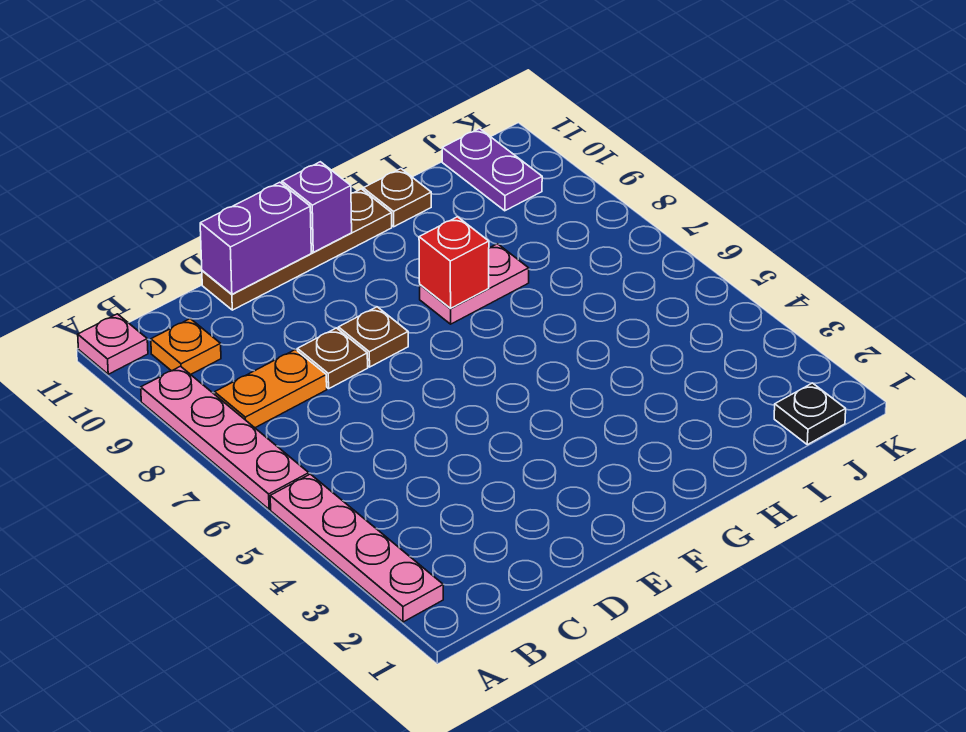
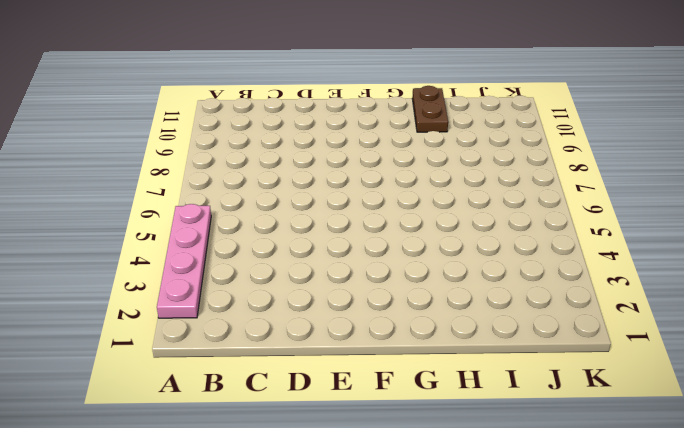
brown 1x2 plate [412,86,448,132] -> brown 1x1 plate [363,169,431,227]
none -> pink 1x4 plate [141,366,309,509]
none -> pink 1x1 plate [78,314,148,374]
none -> orange 1x2 plate [215,349,327,428]

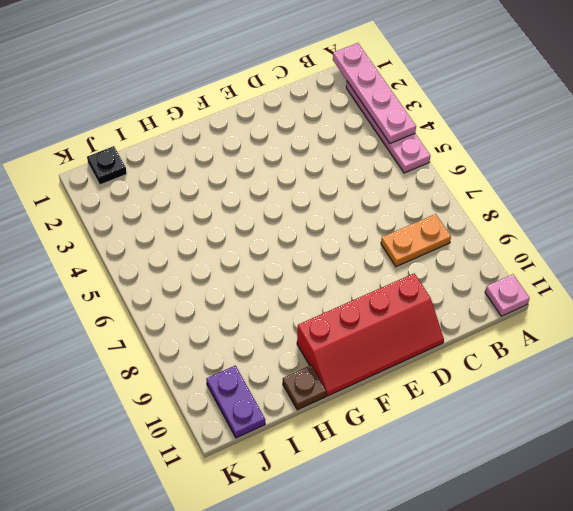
pink 1x4 plate [333,43,416,143] -> pink 1x4 plate moved to [141,366,309,509]
red 2x4 slope [297,273,444,396] -> brown 1x4 plate [202,189,392,310]
none -> orange 1x1 plate [151,319,221,374]
none -> brown 1x1 plate [297,328,368,389]
none -> brown 1x1 plate [338,307,408,367]

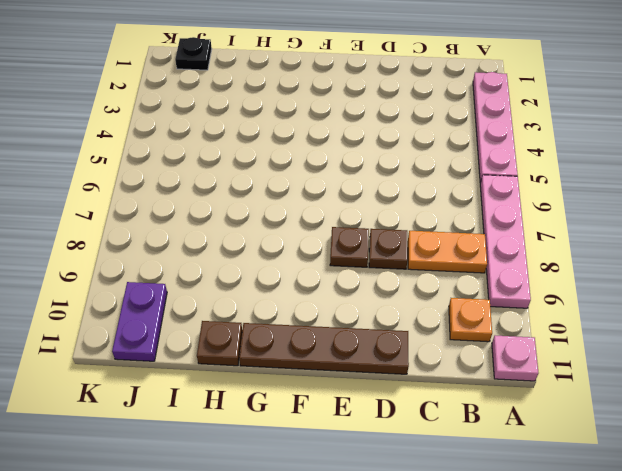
none -> pink 1x2 plate [420,244,529,324]
none -> purple 1x2 brick [200,182,311,294]
none -> purple 1x1 brick [282,162,352,252]

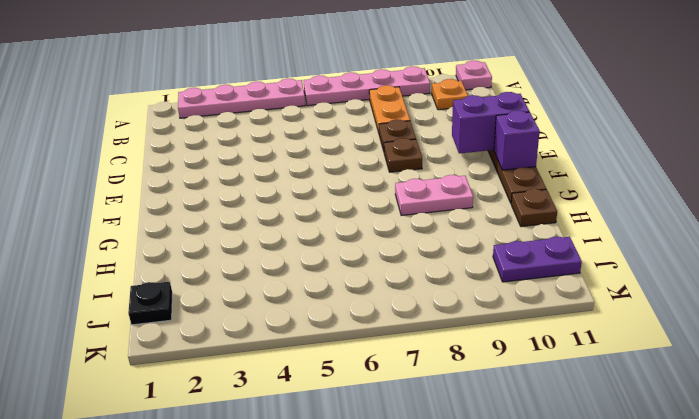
purple 1x2 brick [452,92,529,153] -> purple 1x2 brick turned to [200,182,311,294]
pink 1x2 plate [395,175,473,215] -> pink 1x2 plate turned to [420,244,529,324]
none -> red 1x1 brick [419,217,489,308]

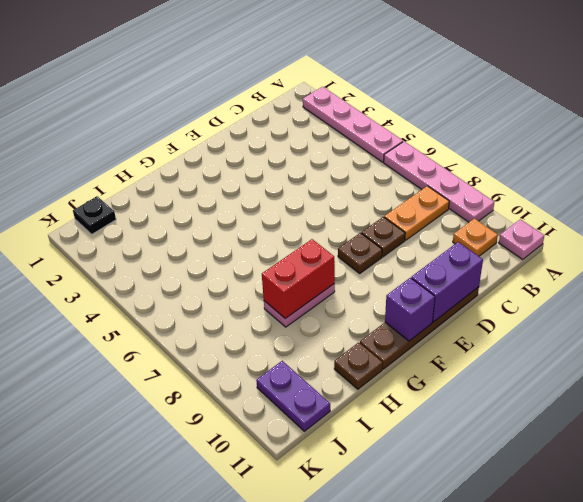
red 1x2 brick [262,239,335,319] -> red 1x1 brick [419,217,489,308]

